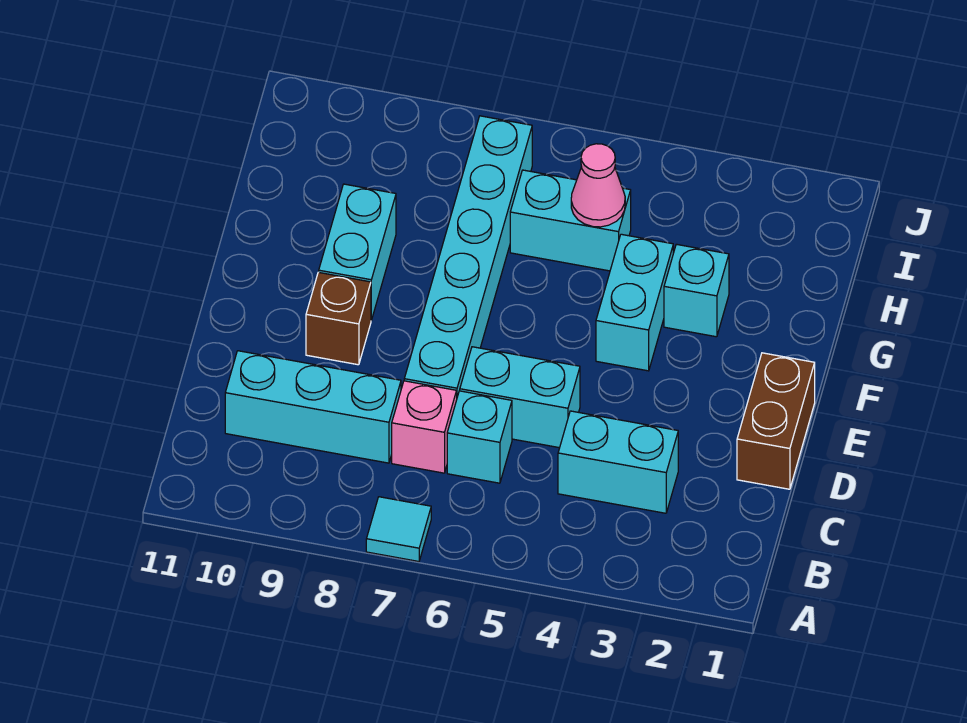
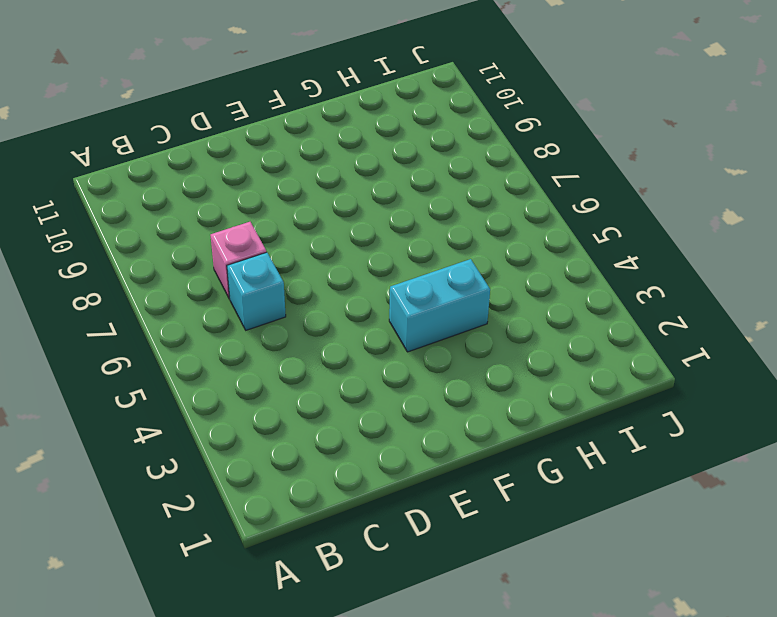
none -> cyan 1x1 tile [366,497,431,561]
none -> cyan 1x2 brick [558,411,678,513]
none -> cyan 1x3 brick [225,351,401,463]

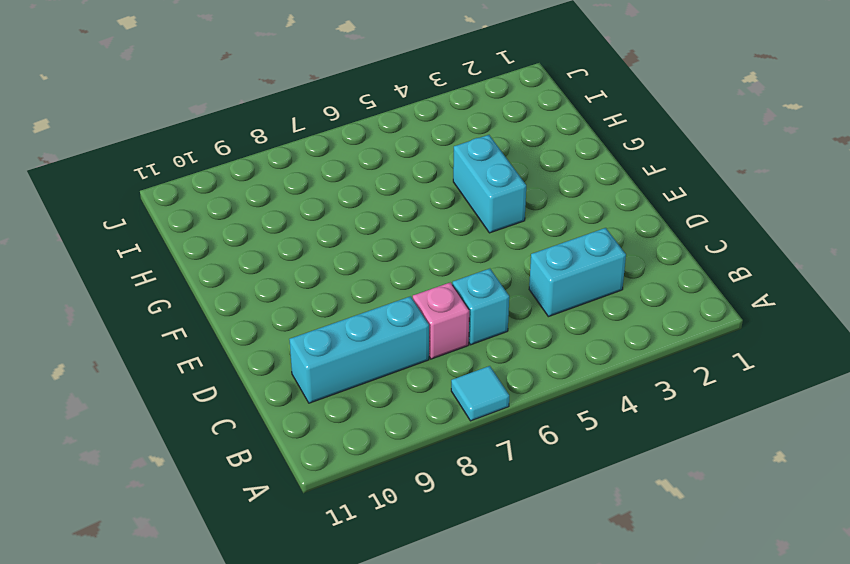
none -> brown 1x2 brick [737,353,815,489]
none -> cyan 1x2 brick [460,347,580,448]
none -> cyan 1x6 brick [404,116,532,397]

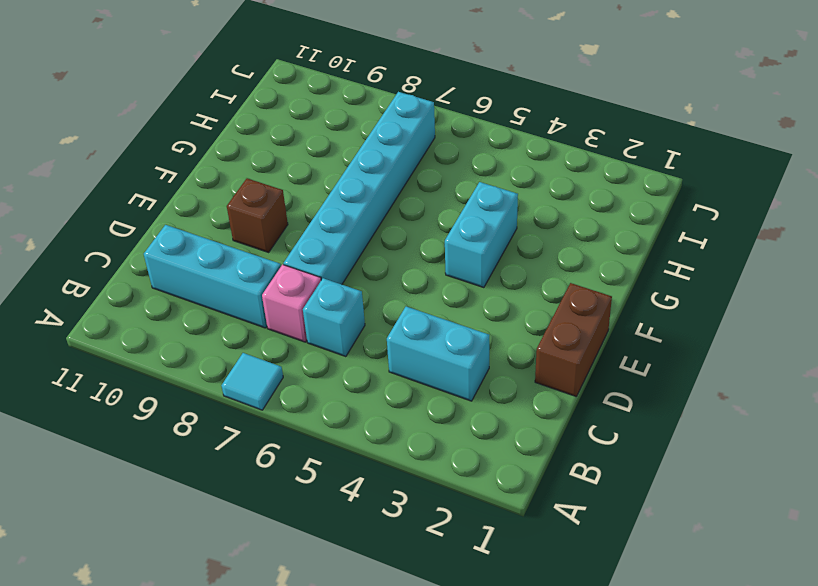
none -> cyan 1x2 brick [460,347,580,448]
none -> cyan 1x2 brick [319,184,396,320]
none -> cyan 1x1 brick [664,244,729,337]

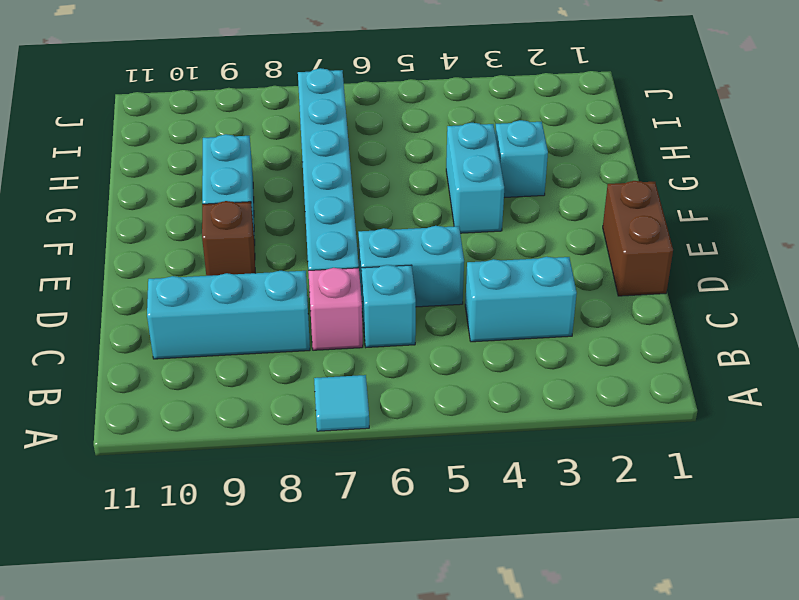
none -> cyan 1x2 brick [510,170,631,271]
none -> pink 1x1 cone [571,144,625,227]

